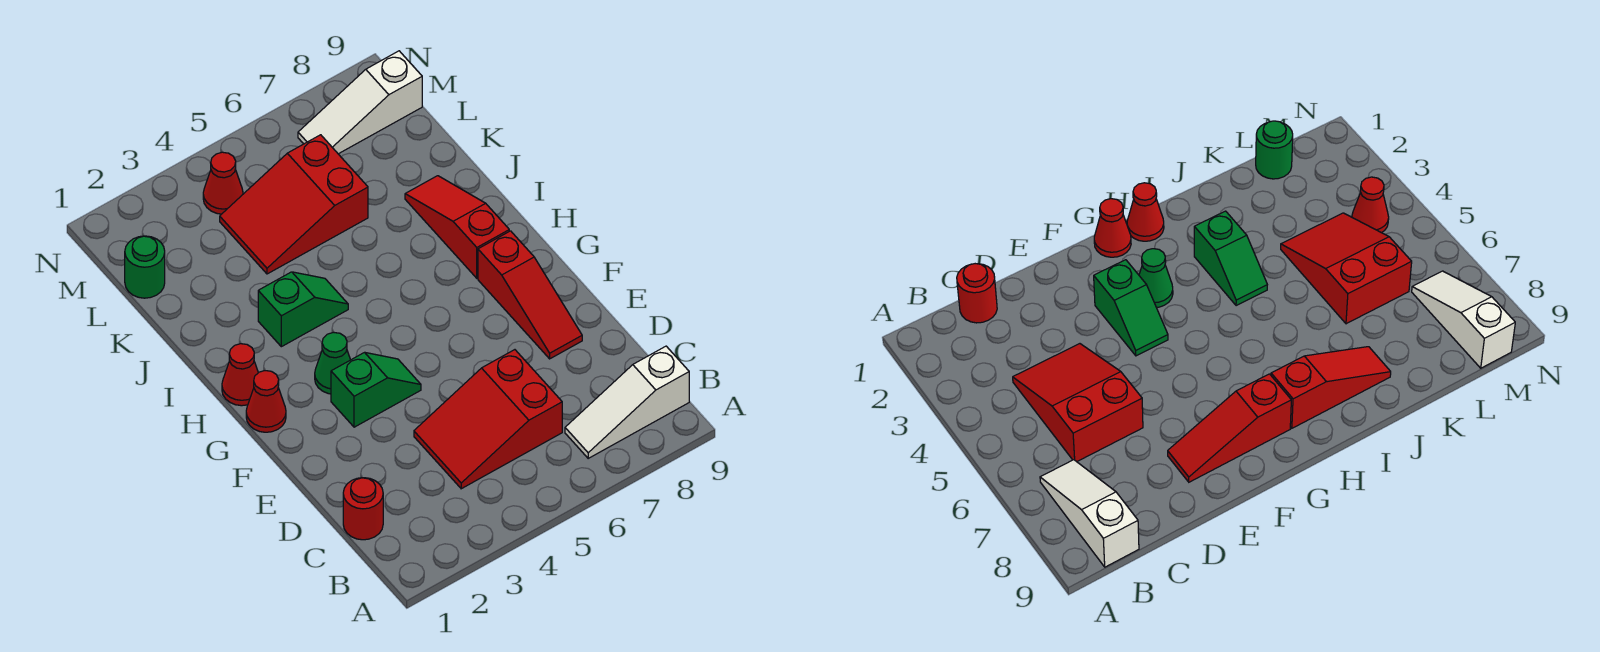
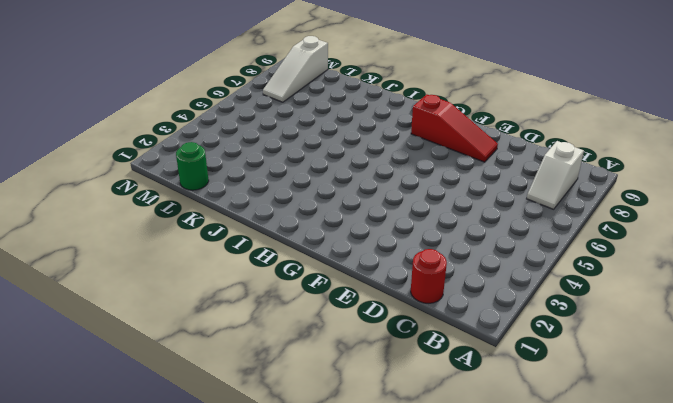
white 1x2 slope [527,141,584,209] -> white 1x3 slope [565,346,689,458]
none -> red 2x3 slope [414,350,562,489]
none -> green 1x2 slope [331,352,421,427]
none -> red 1x1 cone [246,371,286,432]

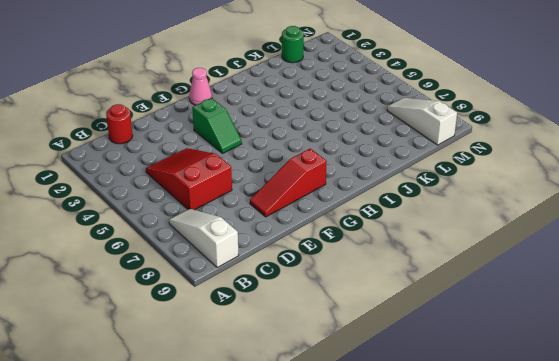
pink 1x1 cone [189,68,212,105] -> red 1x1 cone [246,371,286,432]
none -> green 1x1 cone [315,332,350,394]
none -> red 1x1 cone [222,344,258,406]
none -> red 1x3 slope [405,176,509,278]

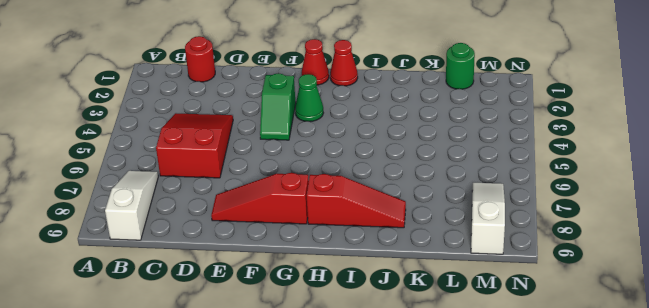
none -> green 1x2 slope [258,272,348,347]
none -> red 2x3 slope [220,135,368,274]
none -> red 1x1 cone [203,152,243,214]

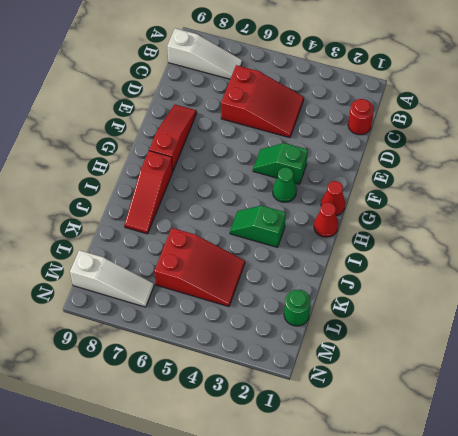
none -> red 1x1 cone [203,152,243,214]

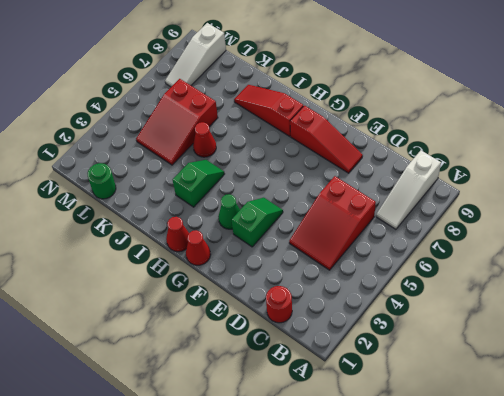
red 1x1 cone [193,122,216,157] -> red 1x1 cone moved to [203,152,243,214]

